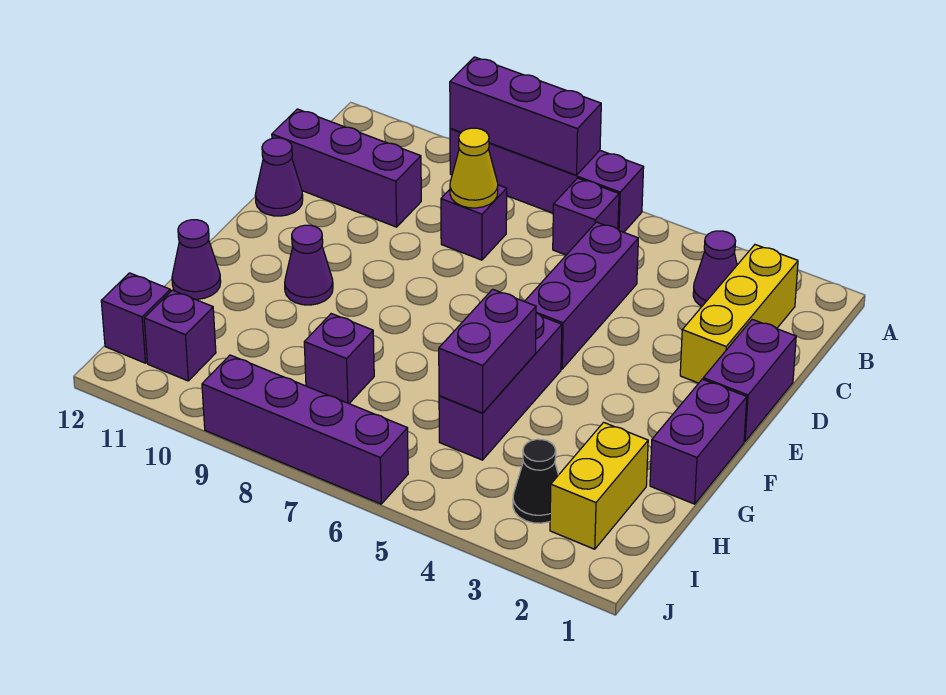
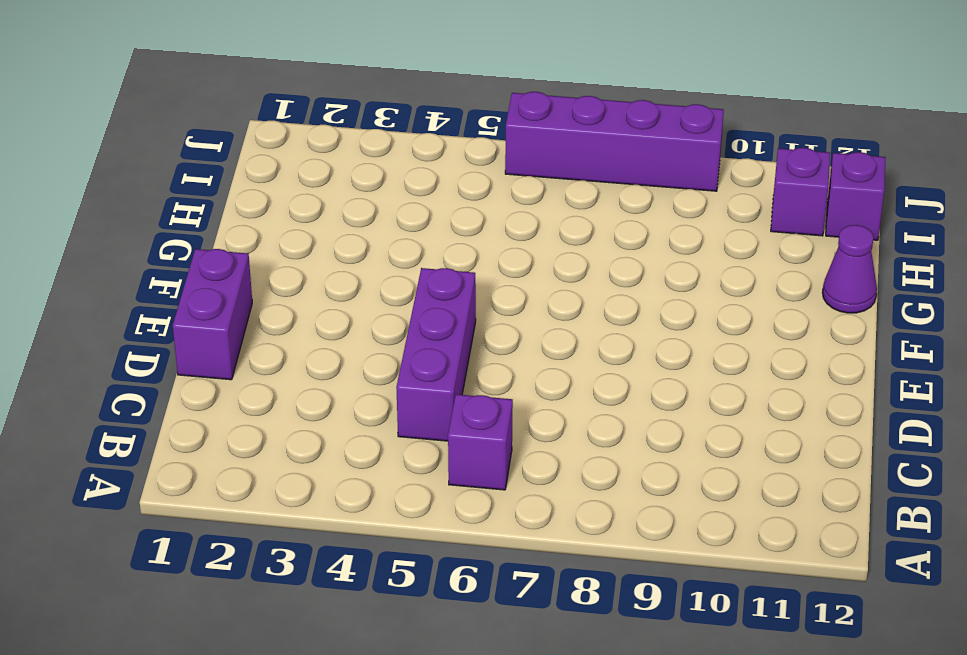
none -> purple 1x4 brick [450,129,644,232]
none -> yellow 1x3 brick [680,245,798,383]
none -> purple 1x1 cone [693,231,737,306]

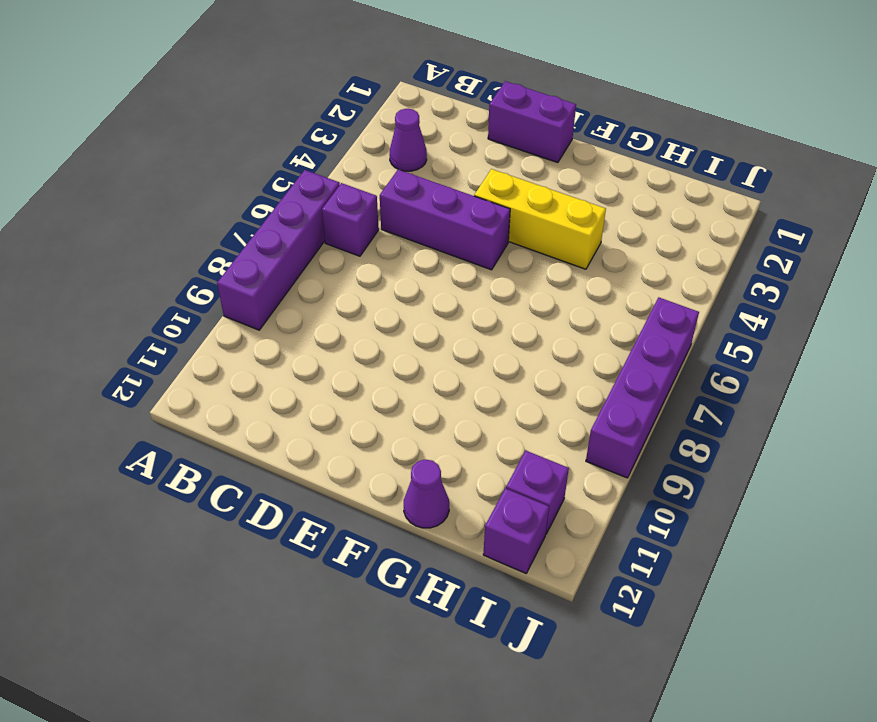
yellow 1x3 brick [474,169,606,269] -> yellow 1x3 brick moved to [680,245,798,383]
none -> purple 1x1 brick [441,185,507,260]
none -> purple 1x3 brick [272,109,421,227]
none -> purple 1x1 cone [255,138,303,216]

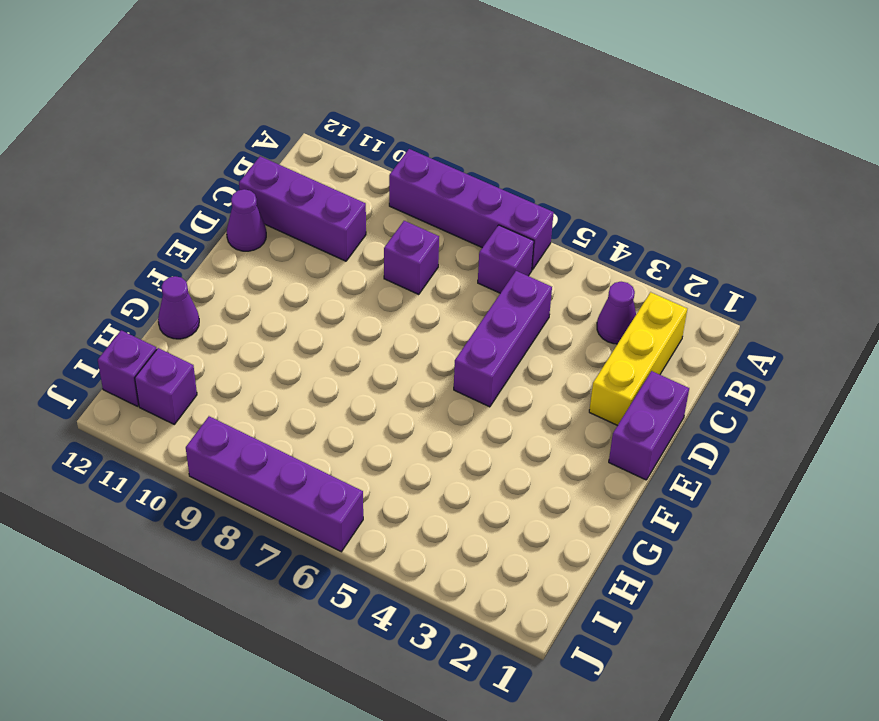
none -> purple 1x2 brick [650,379,747,504]
none -> purple 1x3 brick [439,313,562,460]
none -> purple 1x1 cone [285,225,333,305]

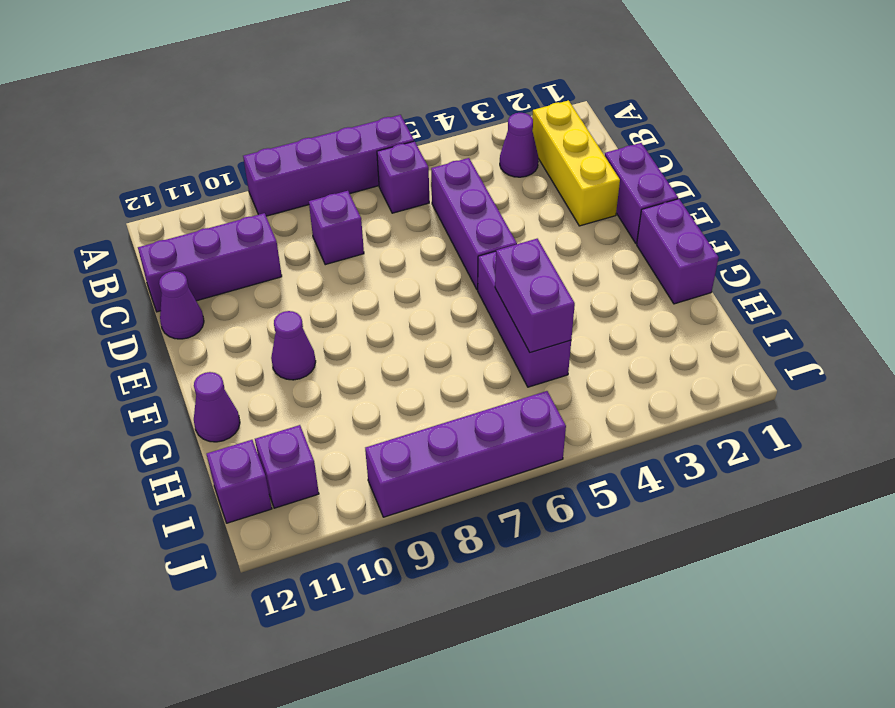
none -> yellow 1x2 brick [550,422,648,549]
none -> purple 1x1 brick [304,314,374,403]
none -> black 1x1 cone [513,439,558,523]

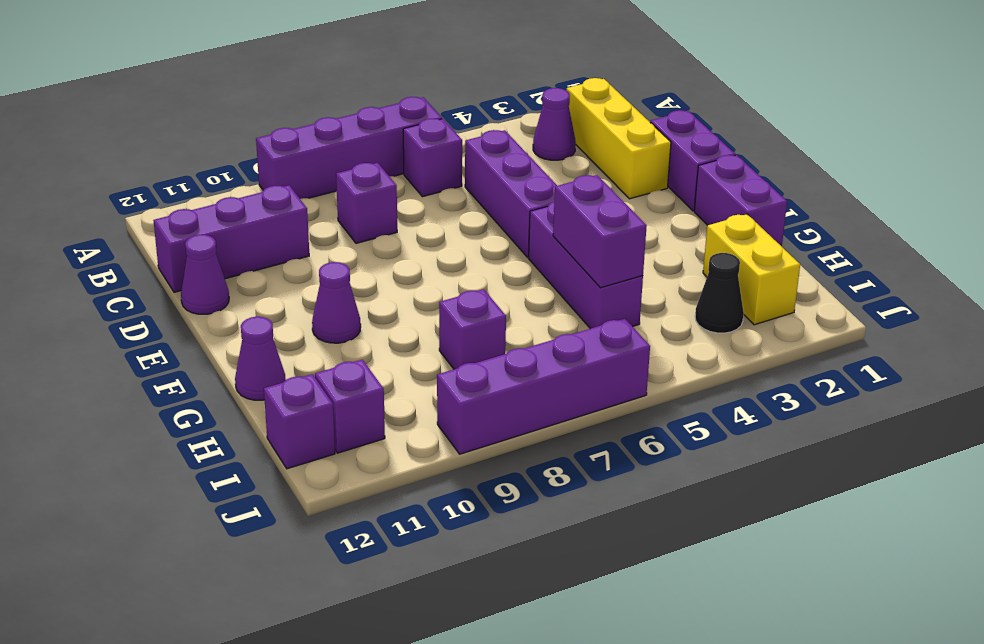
none -> purple 1x3 brick [450,57,601,175]
none -> yellow 1x1 cone [450,128,498,208]

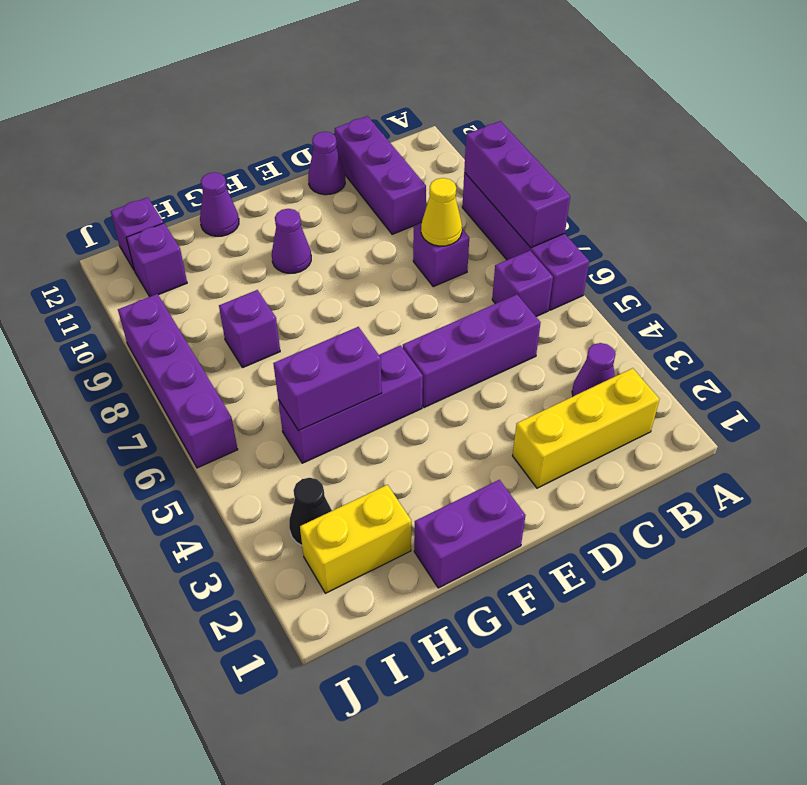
none -> purple 1x2 brick [703,319,796,441]

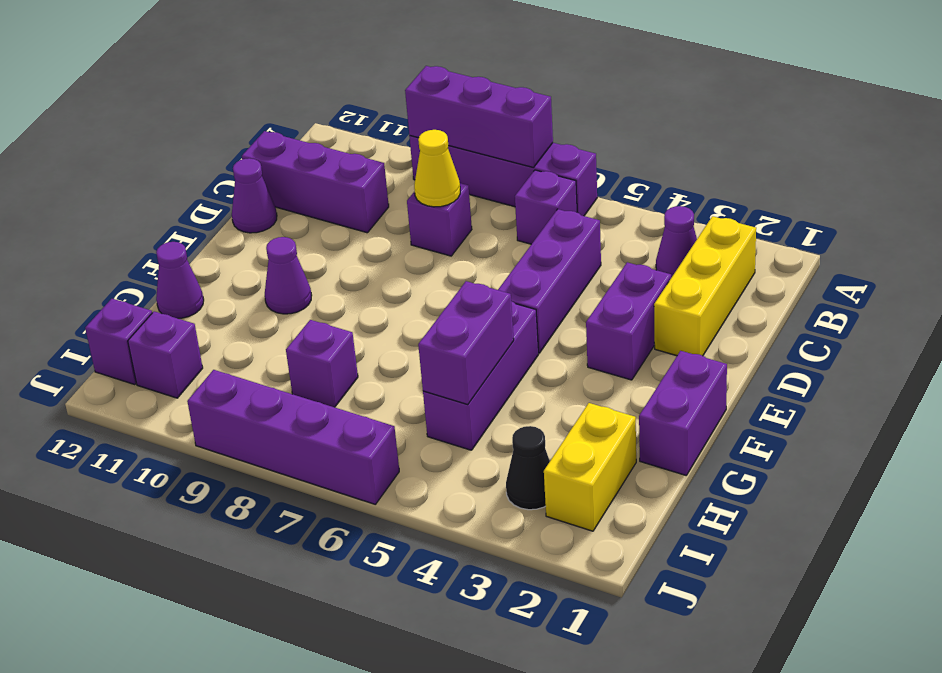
purple 1x2 brick [586,262,671,380] -> purple 1x2 brick moved to [703,319,796,441]

